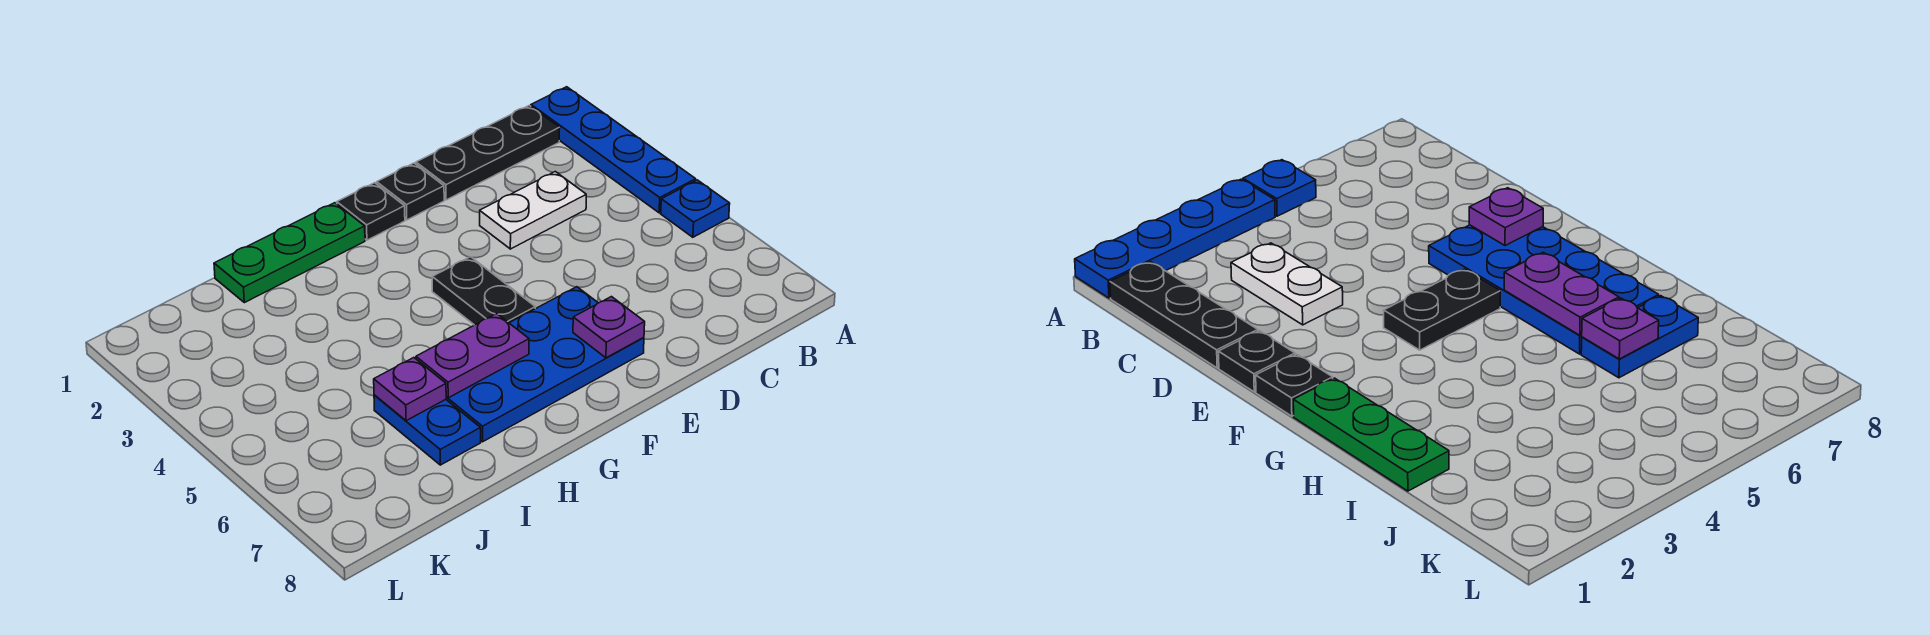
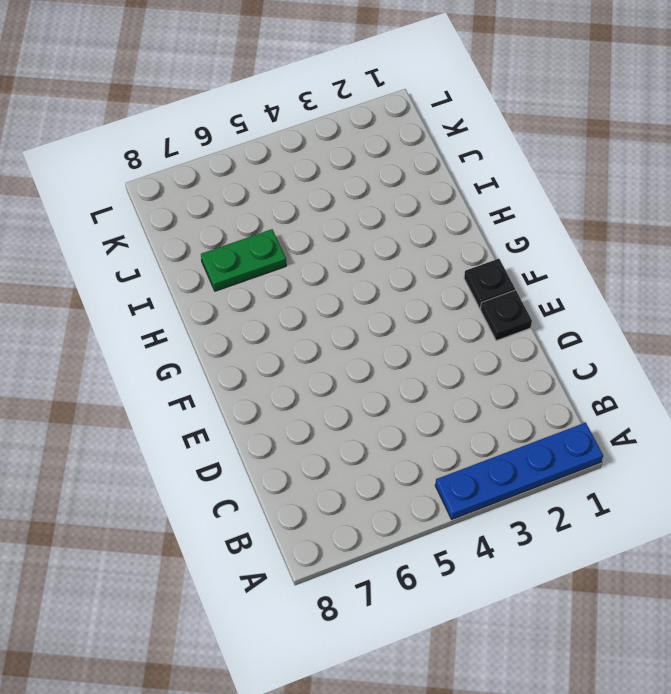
green 1x2 plate [201,229,286,291] -> blue 1x2 plate [374,395,481,465]
none -> blue 1x1 plate [661,180,730,237]
none -> black 1x3 plate [416,106,560,200]
none -> white 1x2 plate [480,172,586,249]

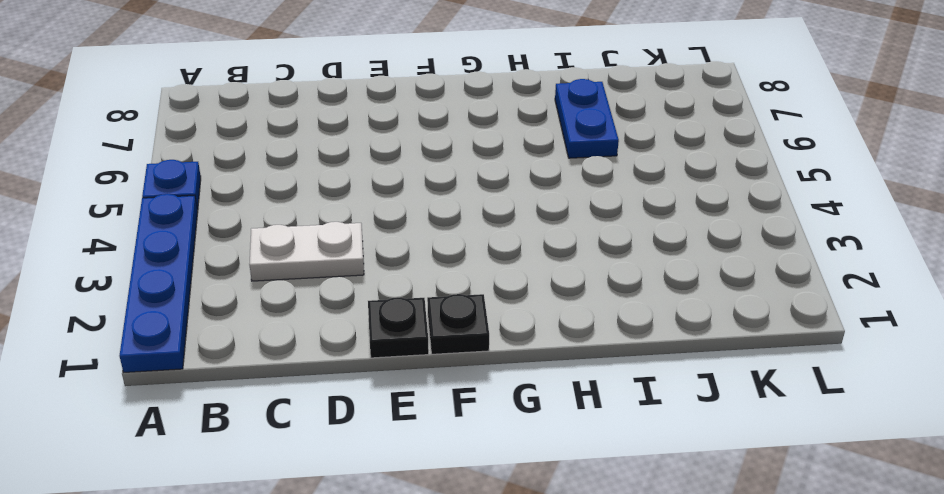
none -> black 1x3 plate [416,106,560,200]
none -> blue 2x4 plate [446,287,644,442]
none -> black 1x2 plate [432,257,535,325]

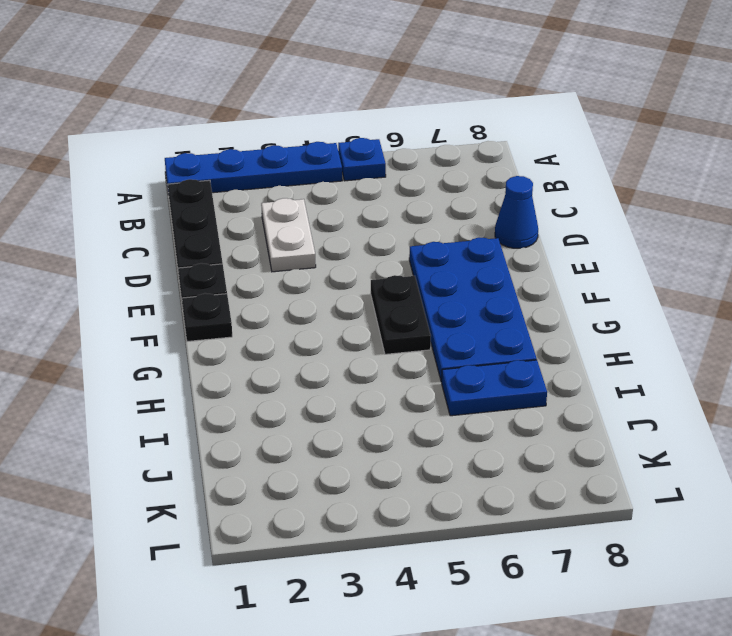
blue 1x1 cone [495,176,538,248] -> none
black 1x2 plate [371,275,431,354] -> black 1x2 plate turned to [432,257,535,325]
none -> green 1x3 plate [214,203,365,303]
none -> purple 1x1 plate [573,297,645,358]
none -> purple 1x2 plate [416,313,529,398]

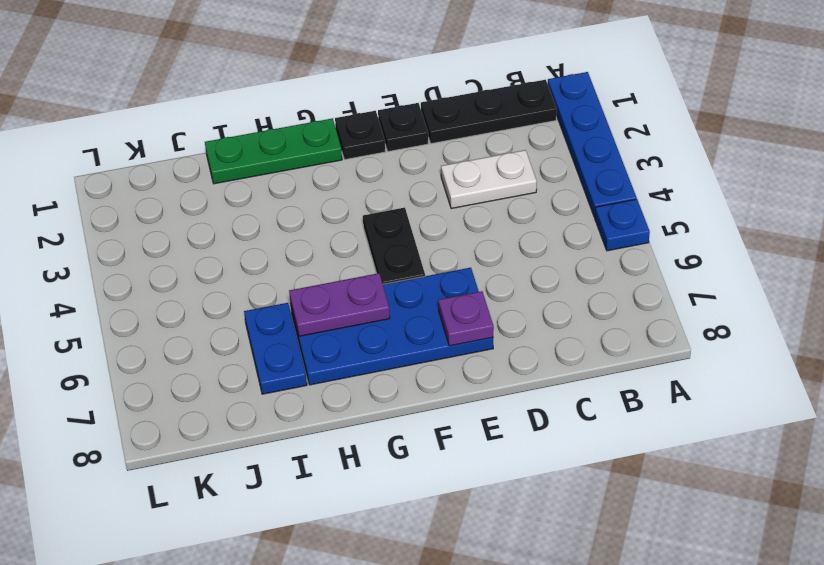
none -> purple 1x1 plate [374,358,446,421]

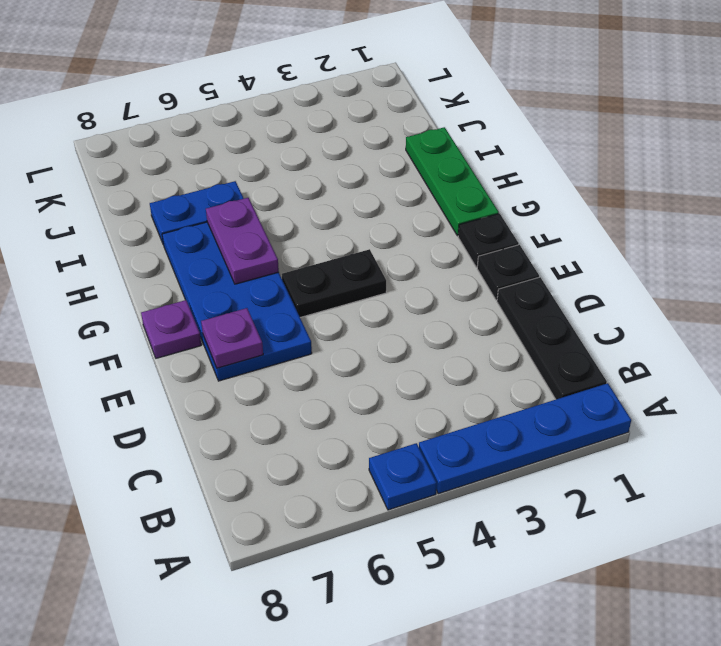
purple 1x1 plate [141,300,201,358] -> purple 1x1 plate moved to [374,358,446,421]
none -> white 1x2 plate [480,172,586,249]

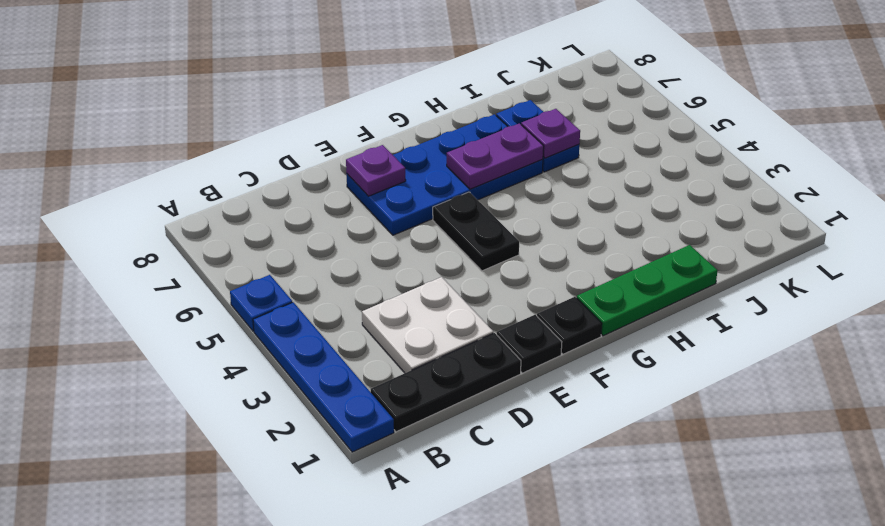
white 2x2 plate [362,277,493,373] -> white 1x2 plate [480,172,586,249]

